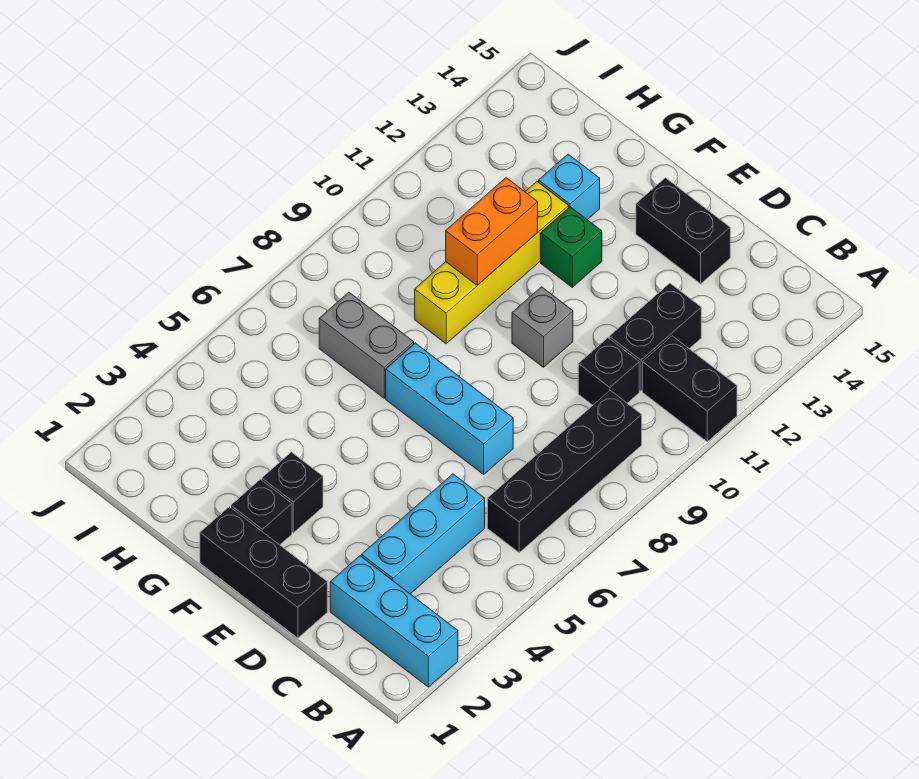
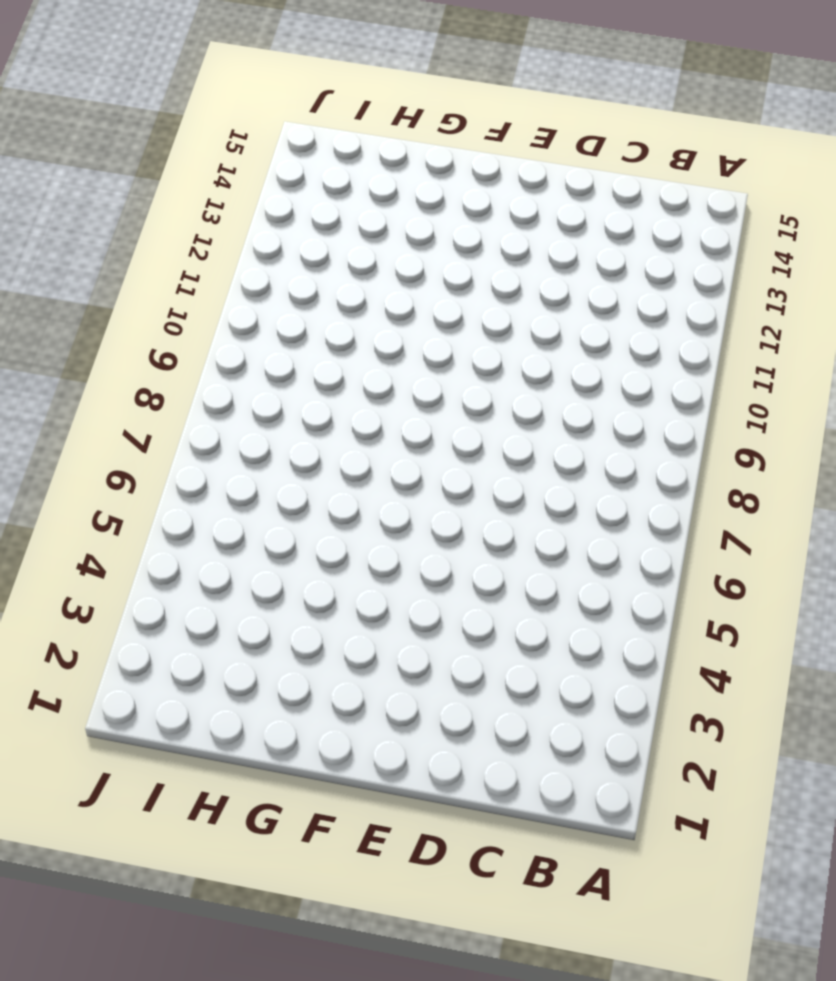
none -> cyan 1x3 brick [330,556,458,687]
none -> black 1x2 brick [643,336,737,442]
none -> black 1x4 brick [488,391,642,553]

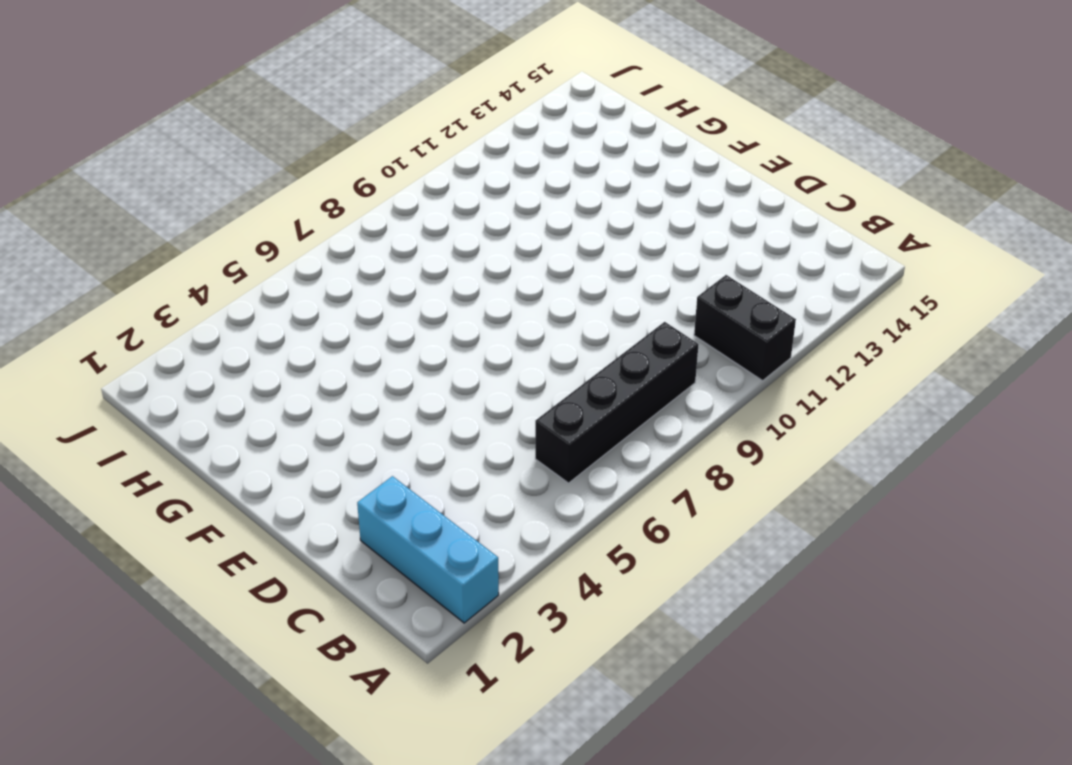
none -> cyan 1x3 brick [361,474,485,594]
none -> black 1x1 brick [578,338,639,405]
none -> black 1x2 brick [609,283,701,391]

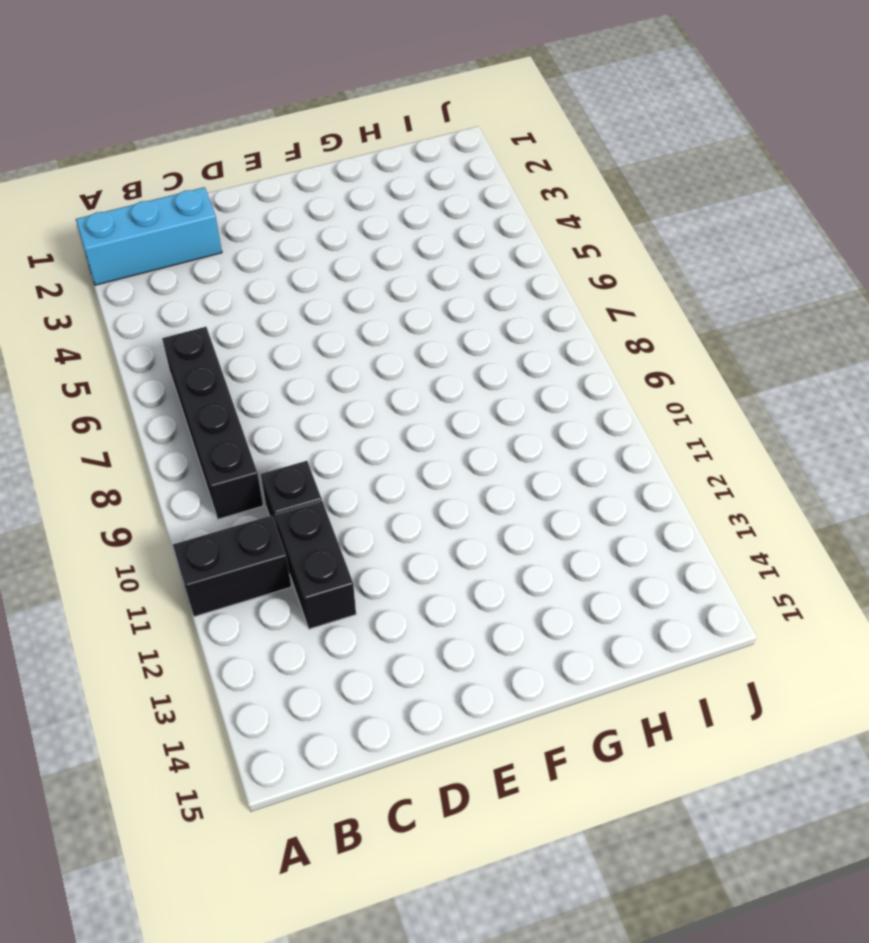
none -> cyan 1x3 brick [361,474,485,594]
none -> black 1x3 brick [200,507,327,638]
none -> cyan 1x3 brick [386,343,513,474]

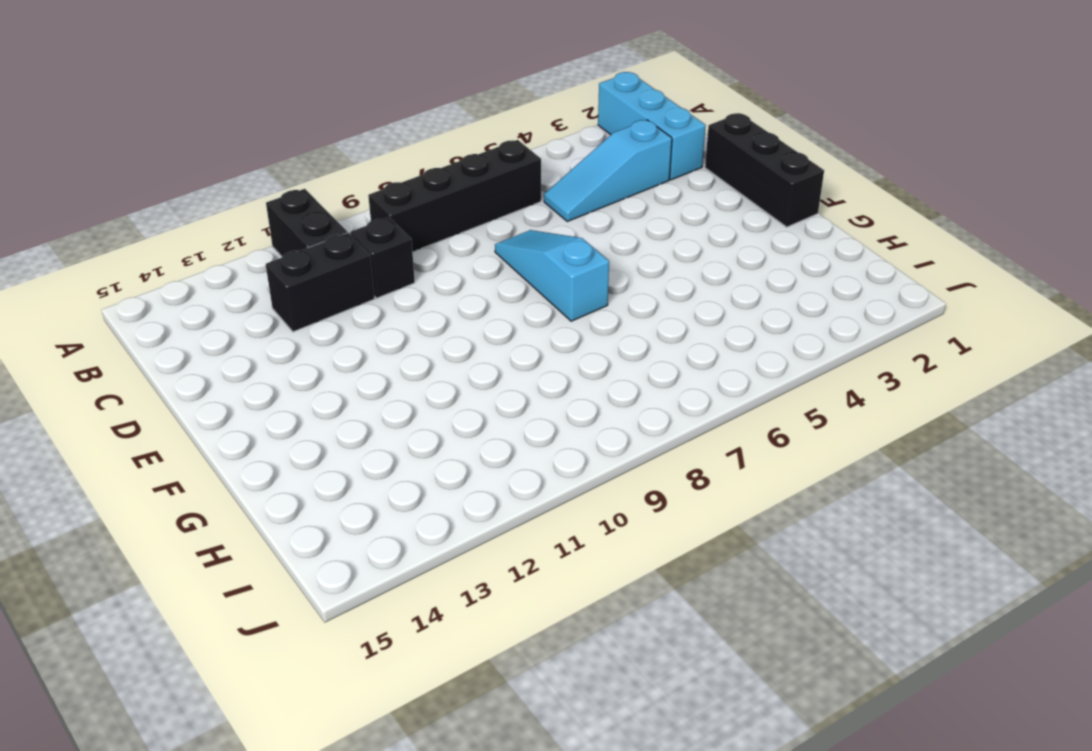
cyan 1x3 slope [544,120,672,221] -> cyan 1x3 brick [361,474,485,594]
cyan 1x3 slope [495,230,609,321] -> cyan 1x3 brick [386,343,513,474]
none -> black 1x2 brick [636,178,730,284]
none -> grey 1x1 brick [512,287,573,367]
none -> black 1x1 brick [231,479,292,545]

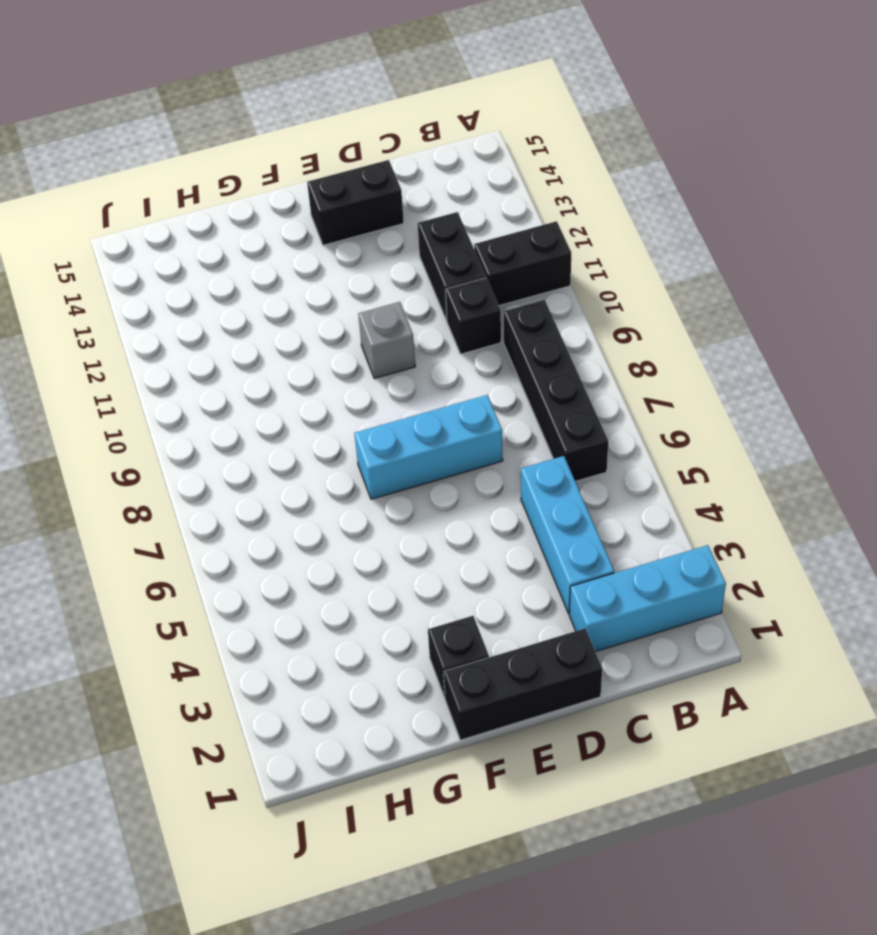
none -> black 1x1 brick [262,452,323,533]
none -> green 1x1 brick [541,207,602,287]
none -> grey 1x2 brick [319,292,414,398]

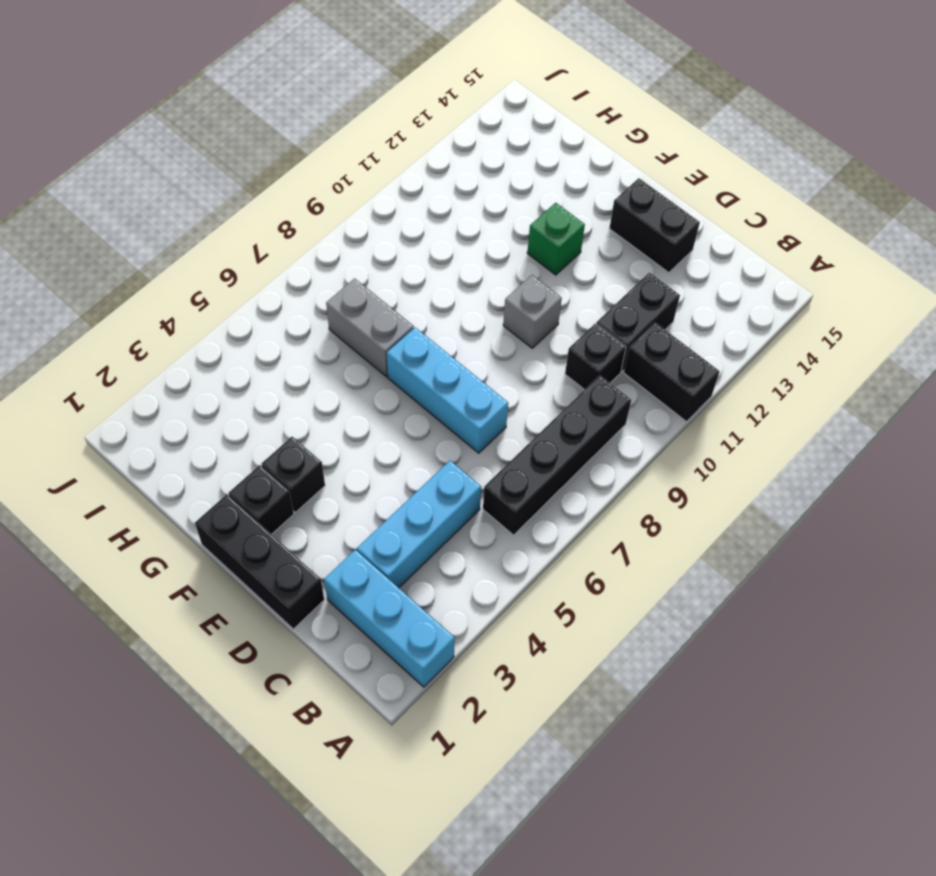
none -> yellow 1x4 brick [415,182,569,344]
none -> cyan 1x1 brick [539,154,600,220]
none -> orange 1x2 brick [446,178,538,285]

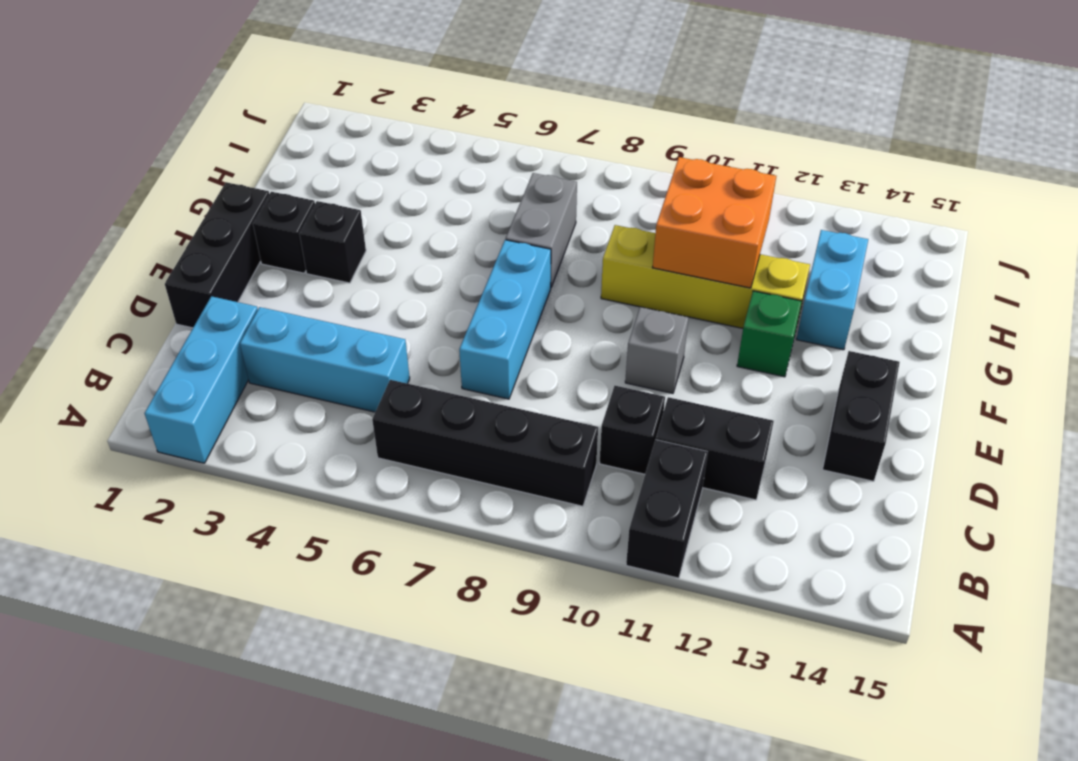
orange 2x2 brick [653,157,776,288] -> orange 1x2 brick [446,178,538,285]
cyan 1x2 brick [796,230,868,350] -> cyan 1x1 brick [539,154,600,220]

